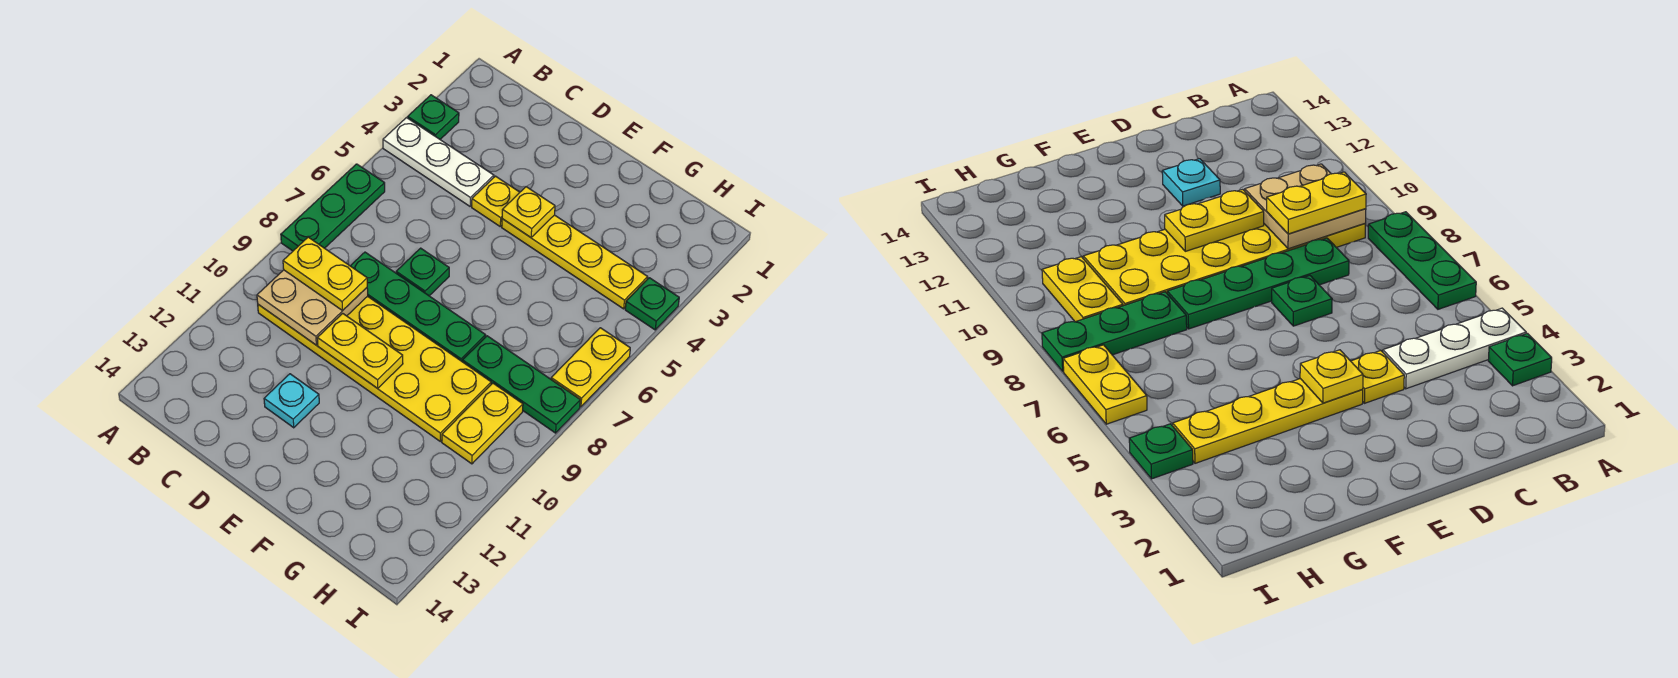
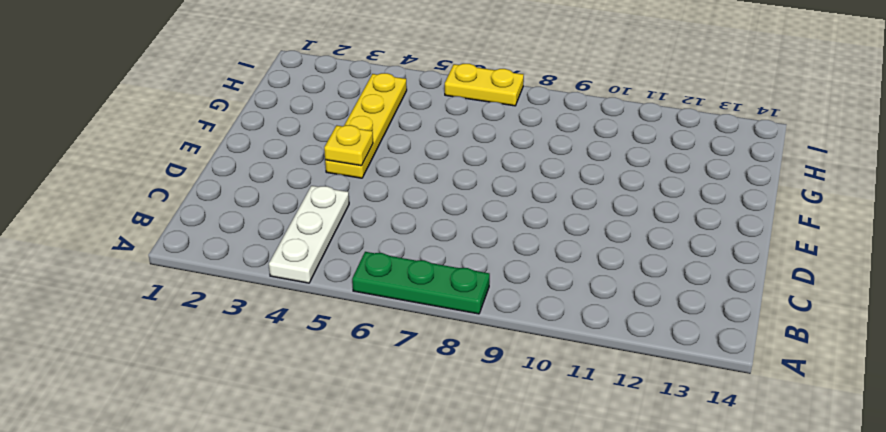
none -> green 1x1 plate [408,95,459,139]
none -> yellow 2x6 plate [258,296,491,441]
none -> green 1x4 plate [351,252,486,362]

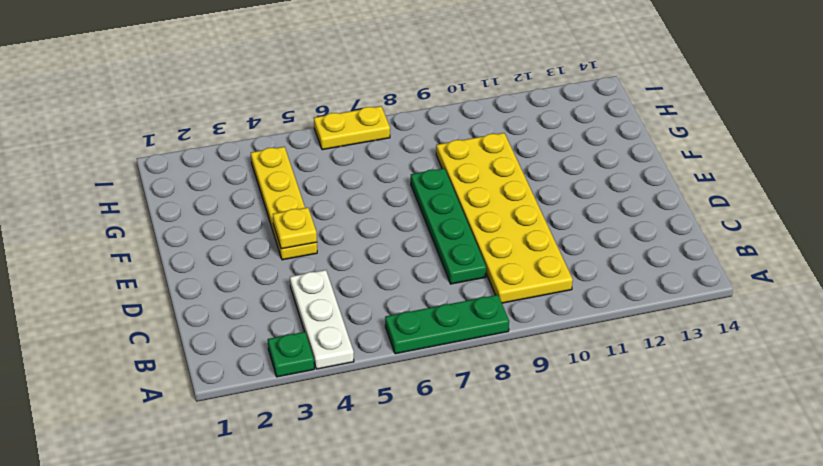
none -> yellow 1x1 plate [472,176,520,226]
none -> green 1x1 plate [396,248,449,296]
none -> cyan 1x1 plate [264,374,319,428]

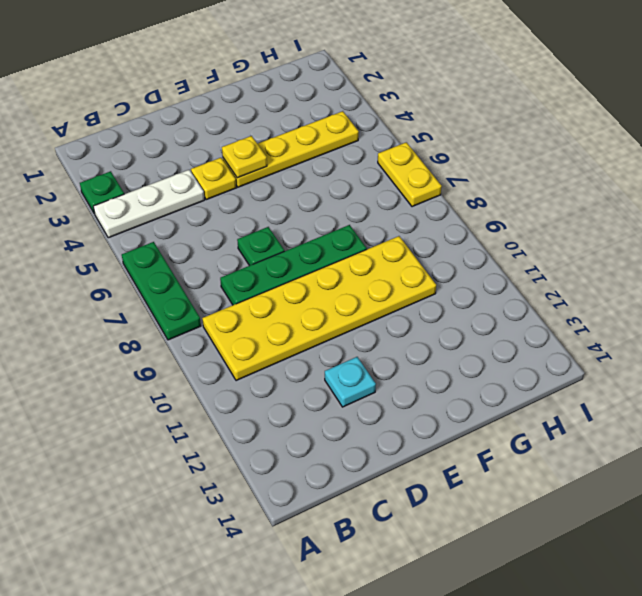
none -> green 1x3 plate [463,336,580,433]
none -> yellow 1x2 plate [442,383,523,464]
none -> green 1x1 plate [625,278,679,330]

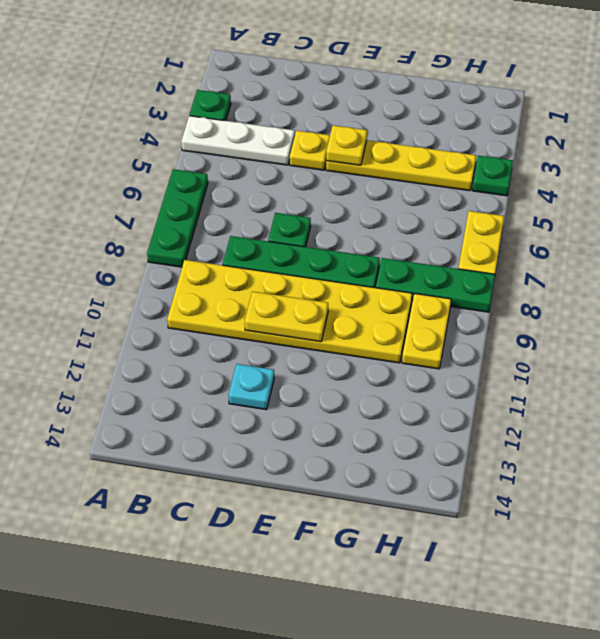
none -> tan 2x2 plate [257,270,368,345]
none -> yellow 1x2 plate [283,237,367,311]

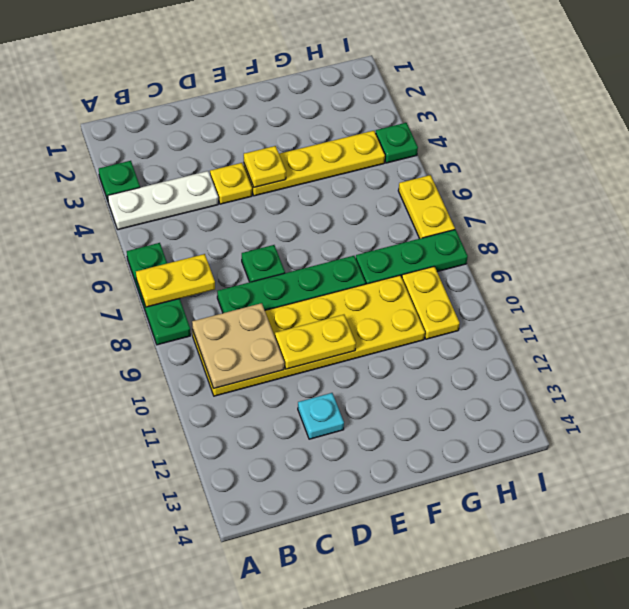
yellow 1x2 plate [136,254,215,307] -> yellow 1x2 plate moved to [283,237,367,311]

